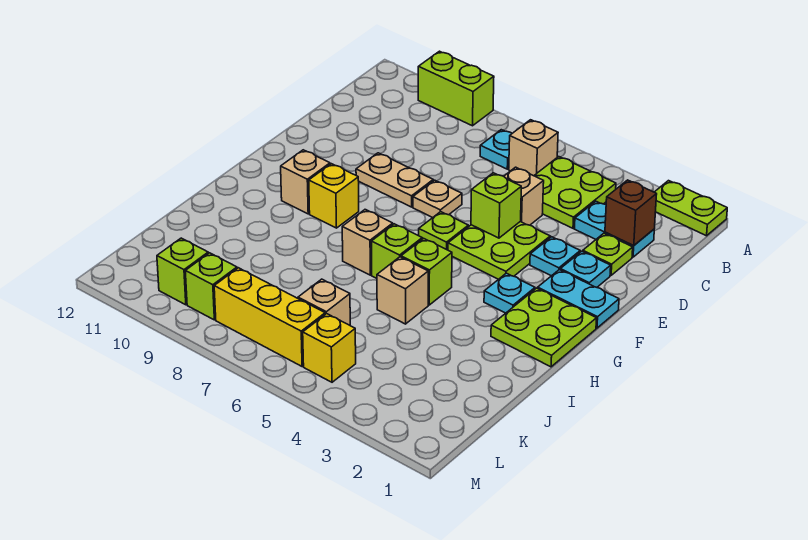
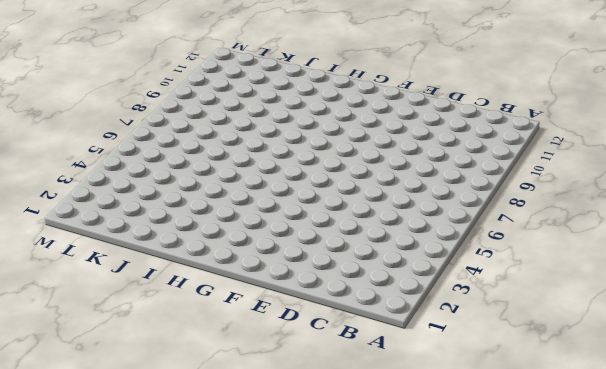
none -> lime 1x2 plate [655,181,727,236]
none -> lime 1x2 brick [418,51,494,126]
none -> lime 2x2 plate [534,157,616,228]
none -> tan 1x1 brick [509,120,558,176]

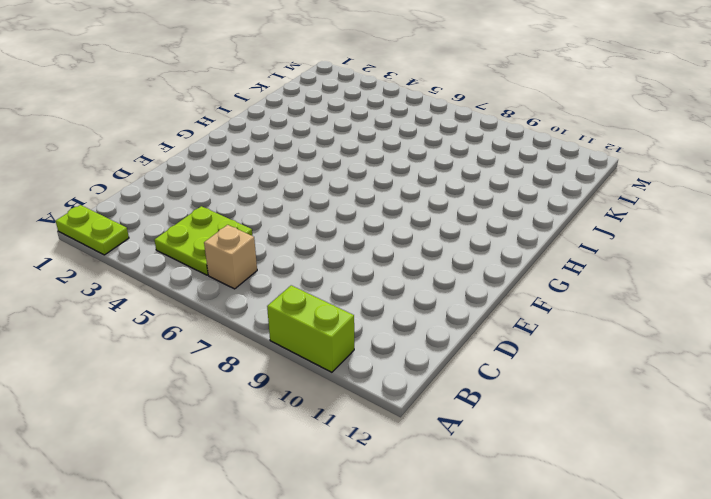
none -> cyan 1x1 plate [480,130,512,169]
none -> cyan 1x2 plate [575,201,654,257]
none -> lime 1x1 plate [583,233,633,275]
none -> tan 1x1 brick [504,167,544,225]

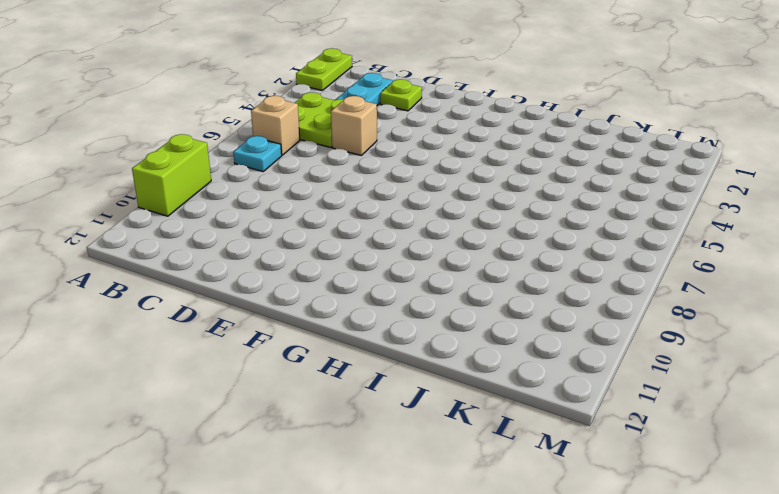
none -> cyan 1x1 plate [560,251,611,287]
none -> cyan 1x1 plate [530,237,580,276]
none -> lime 2x2 plate [448,222,550,279]
none -> tan 1x1 plate [413,180,462,218]

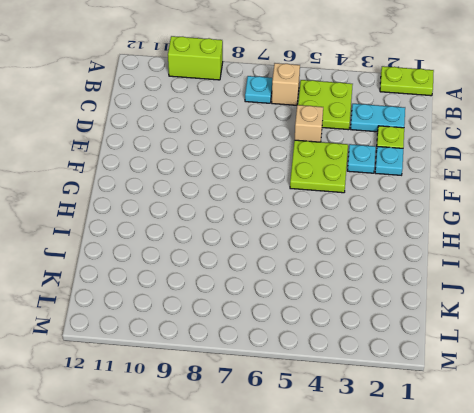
none -> tan 1x1 plate [413,180,462,218]
none -> tan 1x2 plate [356,153,433,207]
none -> cyan 1x2 plate [538,270,619,328]
none -> lime 1x1 plate [419,212,468,250]

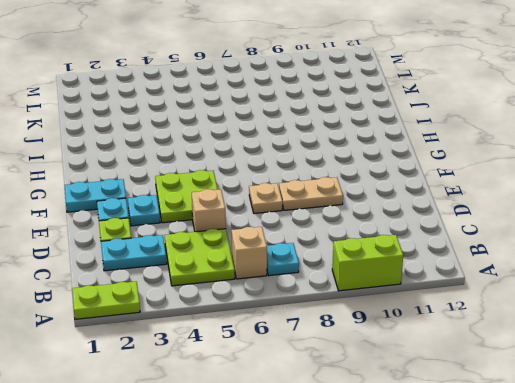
none -> lime 1x1 plate [419,212,468,250]
none -> lime 2x2 plate [491,288,597,367]
none -> cyan 1x1 plate [484,273,535,313]
none -> yellow 1x1 brick [309,164,359,228]

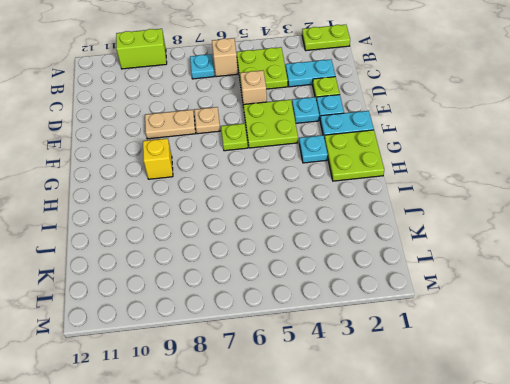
none -> tan 1x1 brick [281,150,330,214]
none -> lime 1x1 brick [401,238,452,305]
none -> lime 1x1 brick [372,224,422,278]
none -> tan 1x1 brick [342,210,393,275]

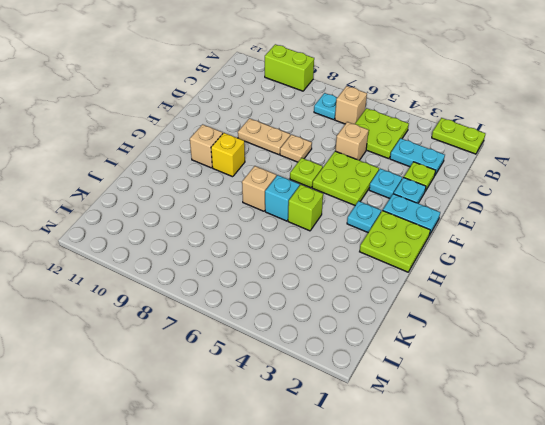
cyan 1x1 brick [265,175,300,221] -> lime 1x1 brick [372,224,422,278]
none -> tan 1x1 brick [377,257,428,324]
none -> tan 1x1 brick [298,279,350,325]
none -> yellow 1x1 brick [303,314,356,382]
none -> yellow 1x3 brick [214,268,325,366]

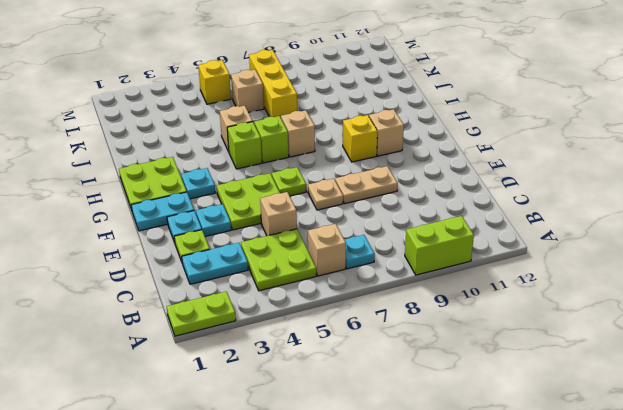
yellow 1x3 brick [249,50,297,118] -> yellow 1x3 brick turned to [214,268,325,366]
none -> lime 1x1 brick [185,253,237,320]
none -> lime 1x1 brick [157,238,208,305]
none -> brown 1x1 brick [605,180,657,246]
none -> lime 1x1 brick [471,173,521,238]

